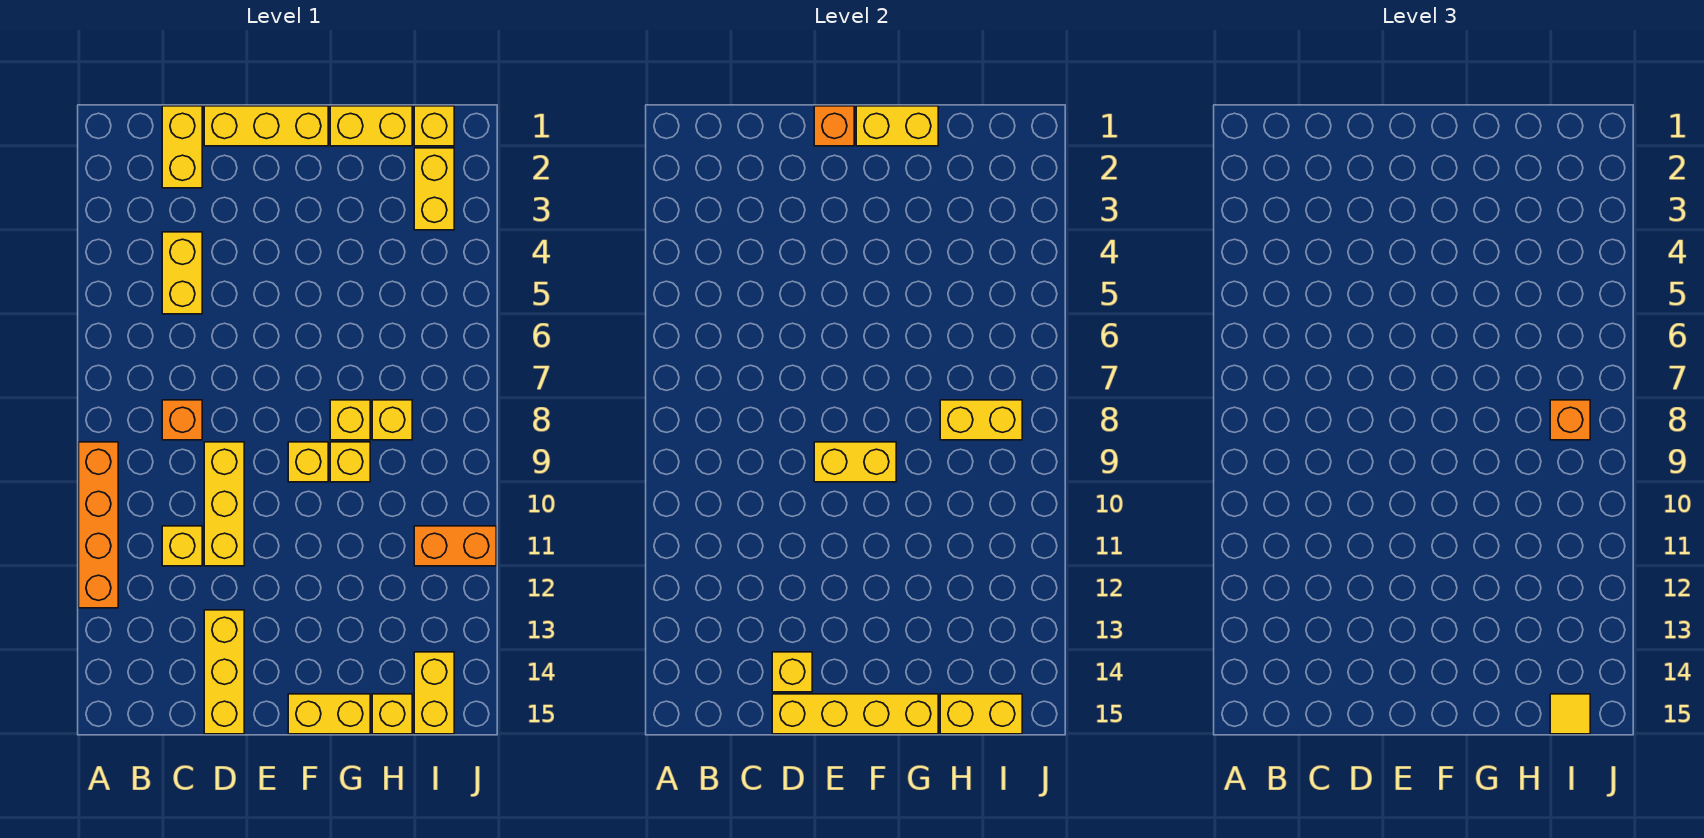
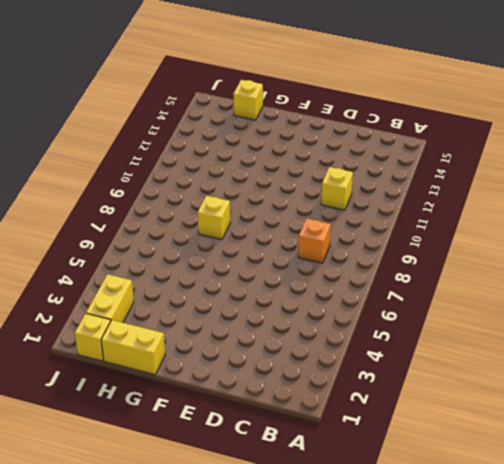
none -> orange 1x4 brick [79,442,118,608]
none -> yellow 1x2 brick [162,106,202,188]
none -> yellow 1x2 brick [162,232,202,314]

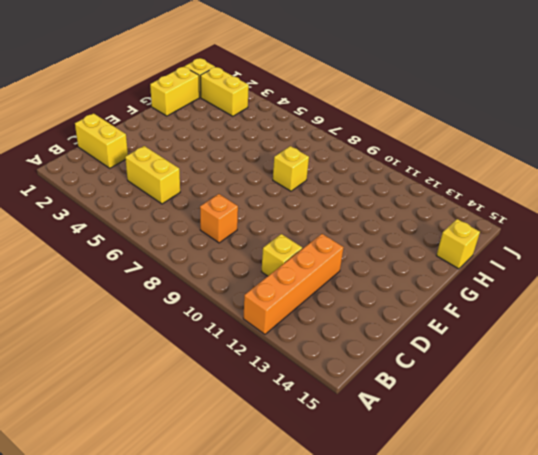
orange 1x4 brick [243,234,344,334] -> orange 1x4 brick turned to [79,442,118,608]
none -> yellow 1x3 brick [204,106,328,146]
none -> yellow 1x3 brick [204,442,244,566]
none -> yellow 1x3 brick [204,610,244,734]

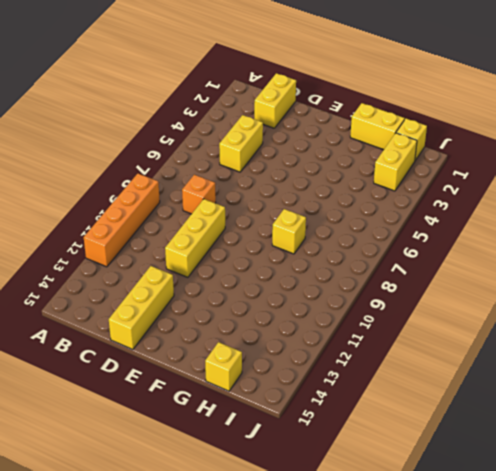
none -> yellow 1x1 brick [162,526,202,566]
none -> yellow 1x3 brick [204,106,328,146]
none -> yellow 1x1 brick [288,442,328,482]

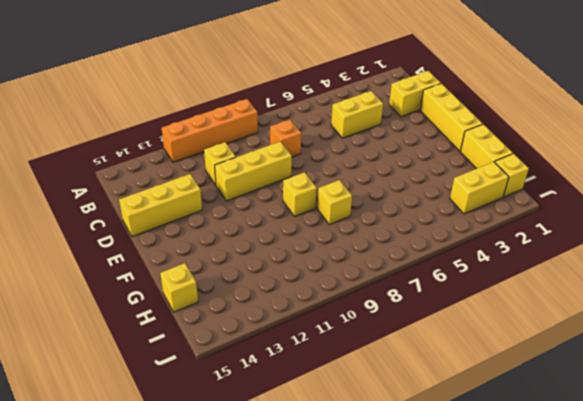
none -> yellow 1x2 brick [288,694,370,734]
none -> yellow 1x1 brick [330,442,370,482]
none -> yellow 1x1 brick [372,400,412,440]

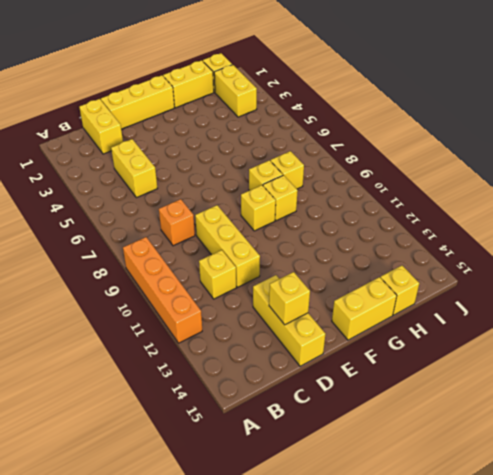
none -> orange 1x2 brick [414,526,496,566]
none -> yellow 1x2 brick [414,652,454,734]
none -> yellow 1x4 brick [772,694,938,734]

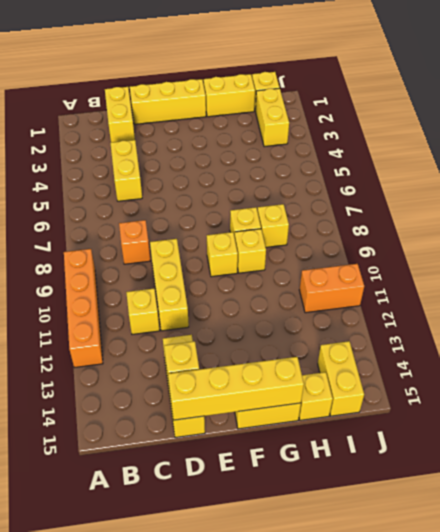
none -> orange 1x1 brick [814,106,854,146]
none -> yellow 1x2 brick [814,442,896,482]
none -> yellow 1x2 brick [856,106,938,146]

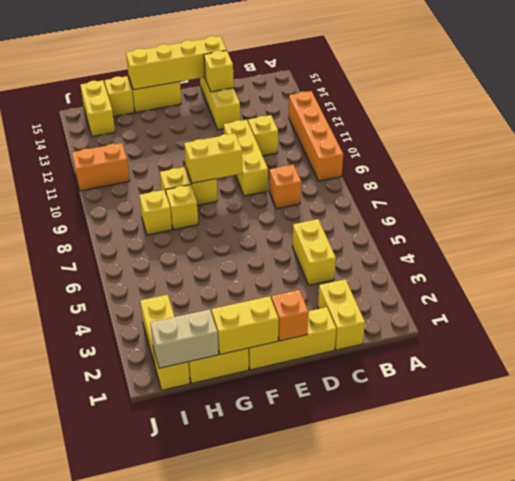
tan 1x2 brick [150,309,218,368] -> none
none -> yellow 1x2 brick [940,400,1022,440]
none -> yellow 1x2 brick [940,694,1022,734]
none -> orange 1x1 brick [1550,400,1590,440]

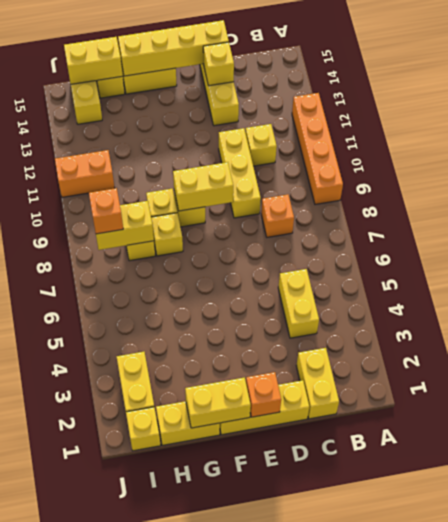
none -> yellow 1x1 tile [1550,694,1590,734]

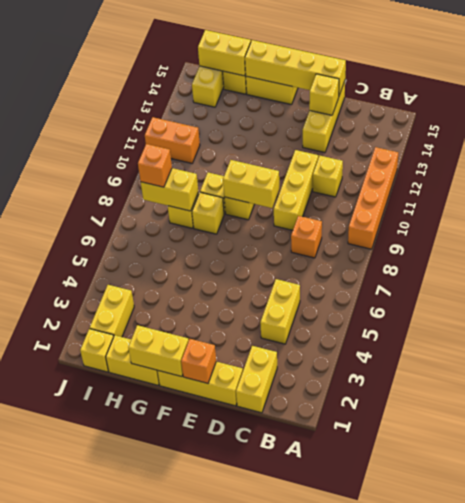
none -> yellow 1x1 tile [1550,694,1590,734]

